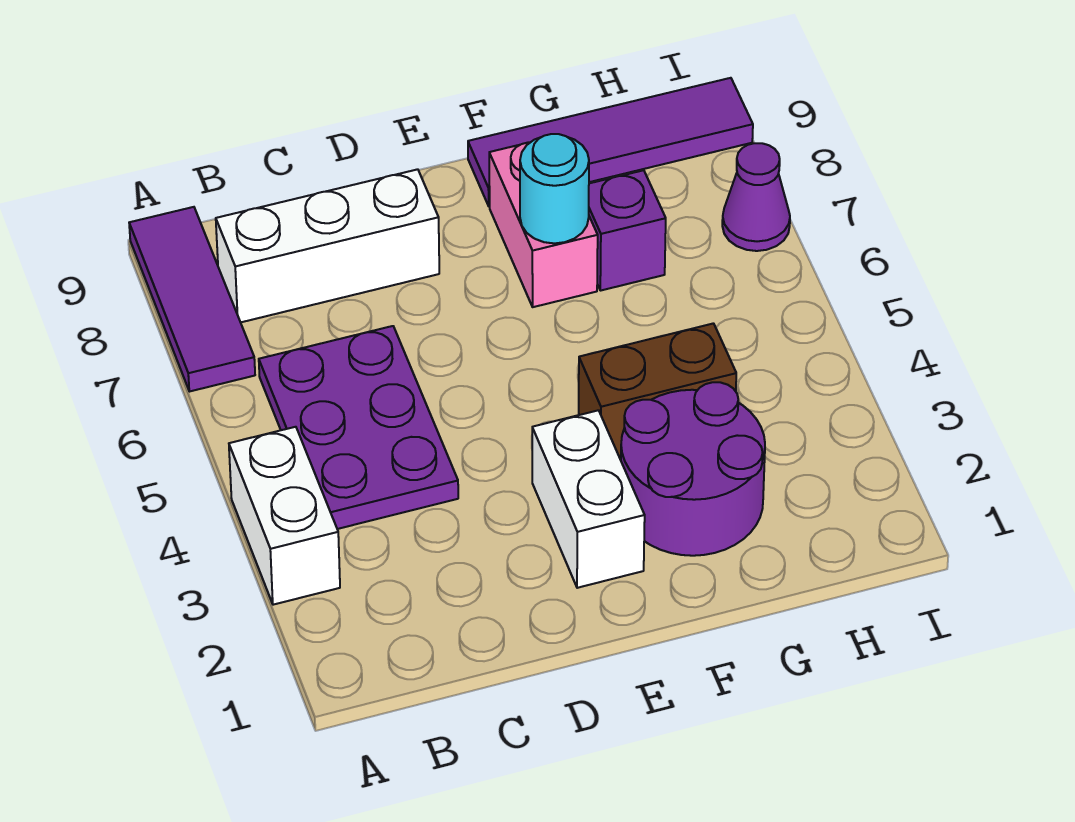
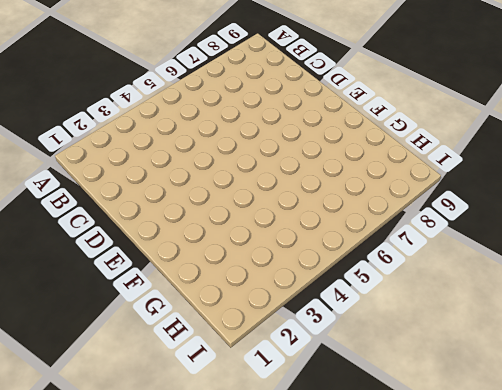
none -> white 1x2 brick [229,427,340,605]
none -> purple 1x3 tile [129,207,255,392]
none -> purple 2x3 plate [259,326,458,529]

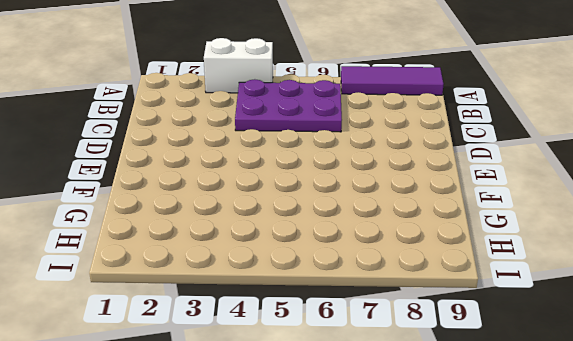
none -> white 1x3 brick [216,169,439,322]
none -> white 1x2 brick [532,410,645,588]
none -> purple 2x2 round brick [621,382,765,556]

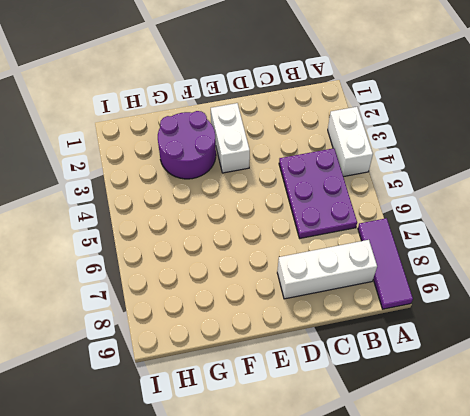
none -> brown 1x2 brick [579,323,736,458]
none -> pink 1x2 brick [489,142,598,307]
none -> purple 1x4 tile [468,78,753,206]

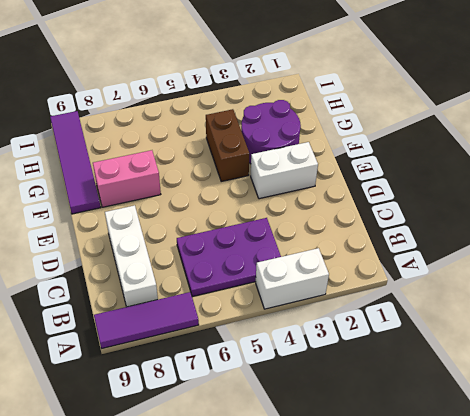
none -> purple 1x1 brick [589,170,666,291]
none -> purple 1x1 cone [722,143,790,251]
none -> cyan 1x1 round brick [520,134,589,243]

